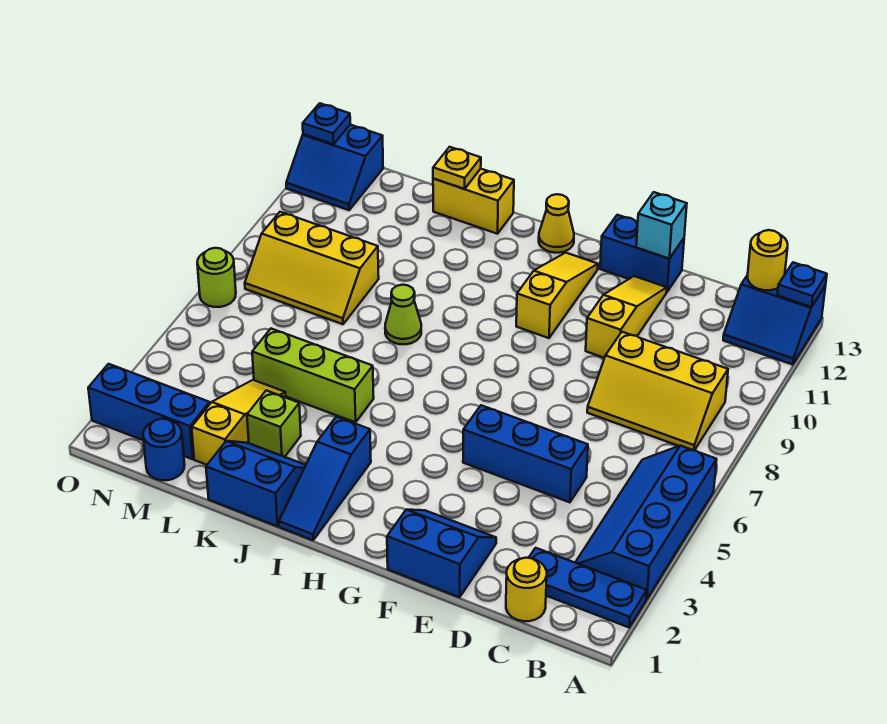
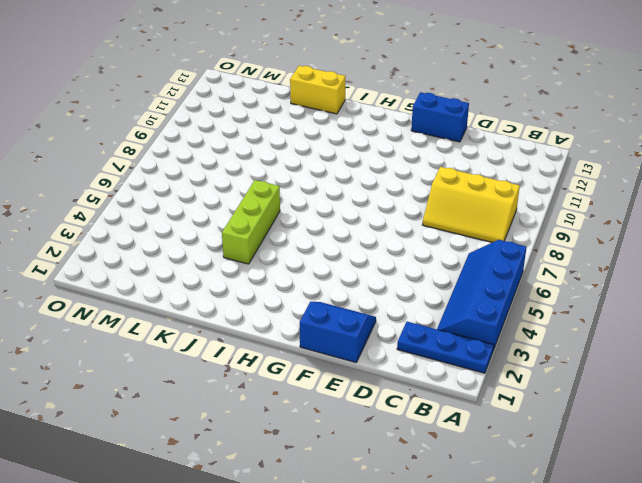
lime 1x3 brick [222,180,280,264] -> lime 1x3 brick turned to [252,329,374,422]
none -> blue 2x2 slope [723,271,826,365]
none -> yellow 1x1 round brick [506,558,547,621]
none -> blue 1x3 brick [463,405,588,502]

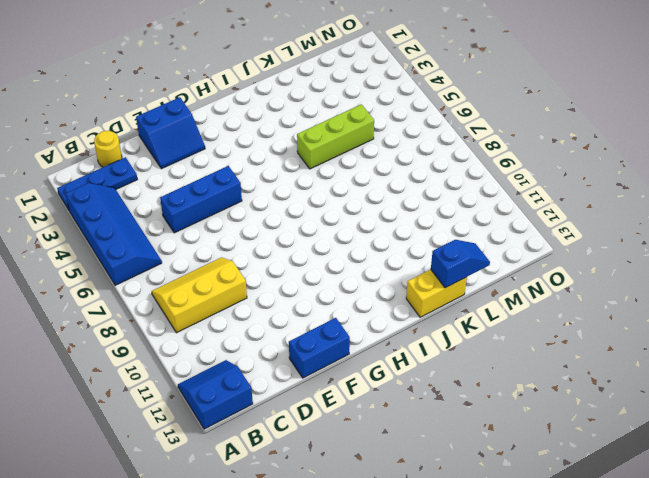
blue 1x2 slope [431,240,490,288] -> yellow 1x1 plate [433,147,481,189]
none -> yellow 1x3 slope [586,276,667,358]
none -> yellow 1x3 slope [516,253,598,338]
none -> yellow 1x1 cone [539,194,574,253]

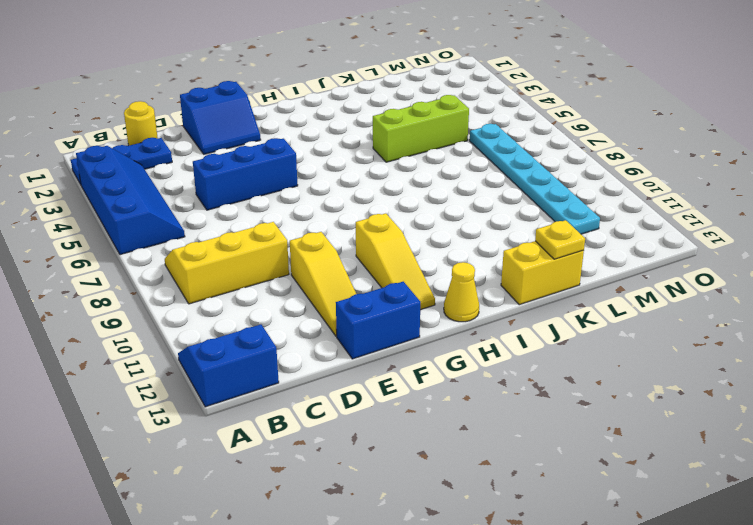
cyan 1x6 plate [470,124,600,234] -> yellow 2x3 slope [245,212,379,324]
none -> blue 1x3 slope [279,417,371,540]
none -> blue 2x2 slope [206,441,306,526]
none -> lime 1x1 cone [385,285,421,344]

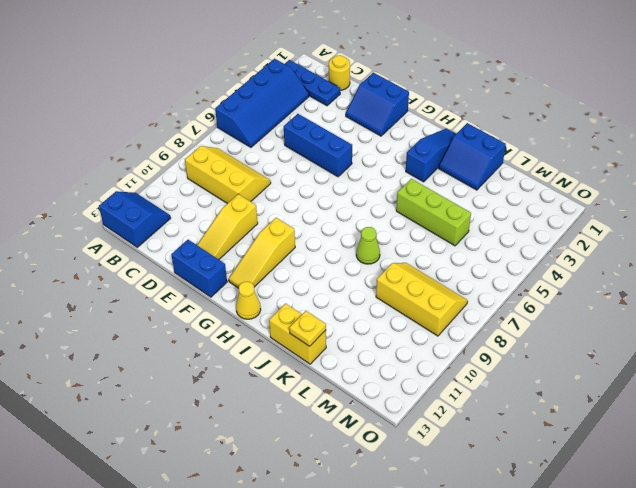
none -> lime 1x1 brick [247,390,301,457]
none -> yellow 1x3 slope [192,380,286,465]
none -> blue 1x1 round brick [143,419,185,480]

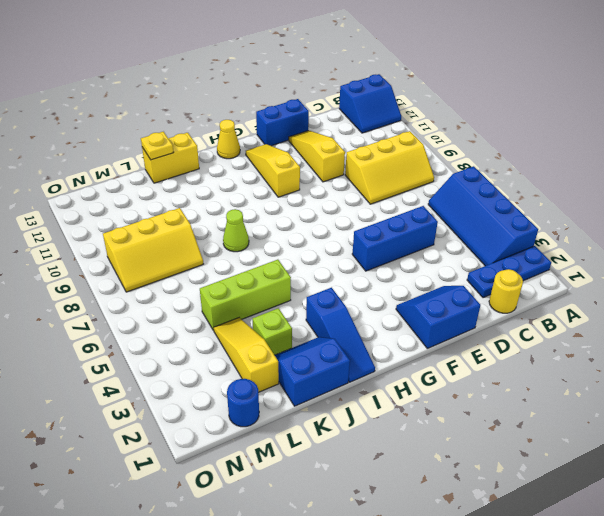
none -> blue 1x3 brick [88,364,210,459]
none -> blue 2x2 slope [286,125,383,210]
none -> lime 1x1 round brick [197,248,236,307]

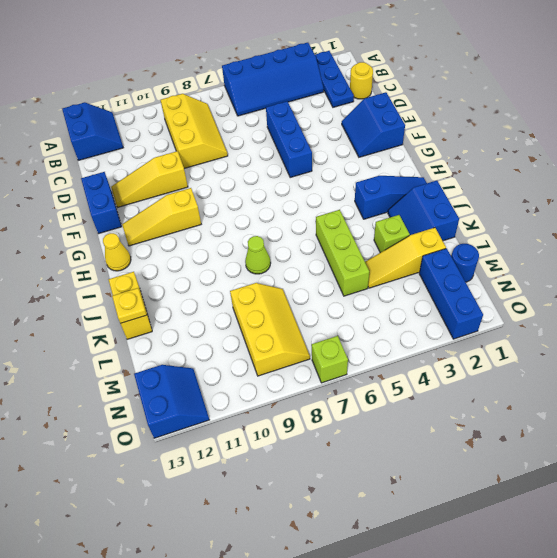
lime 1x1 brick [312,336,348,383] -> lime 1x1 round brick [197,248,236,307]
none -> blue 1x1 plate [777,262,827,307]
none -> yellow 1x1 round brick [748,230,788,290]
none -> cyan 1x1 brick [636,192,687,259]

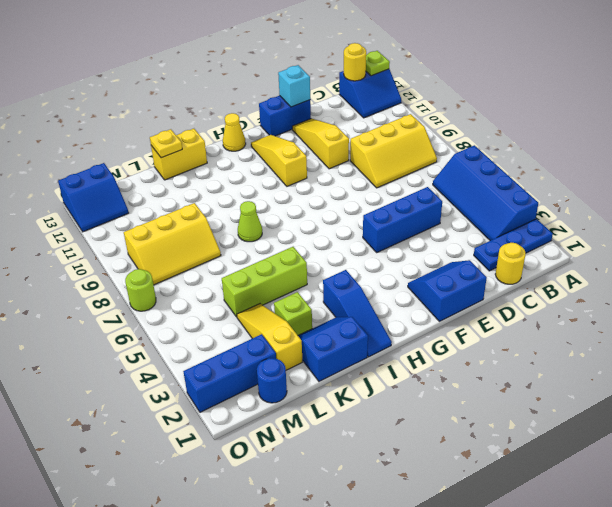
lime 1x1 plate [366,51,390,76] -> blue 1x1 plate [777,262,827,307]
none -> blue 1x1 plate [303,103,350,144]

